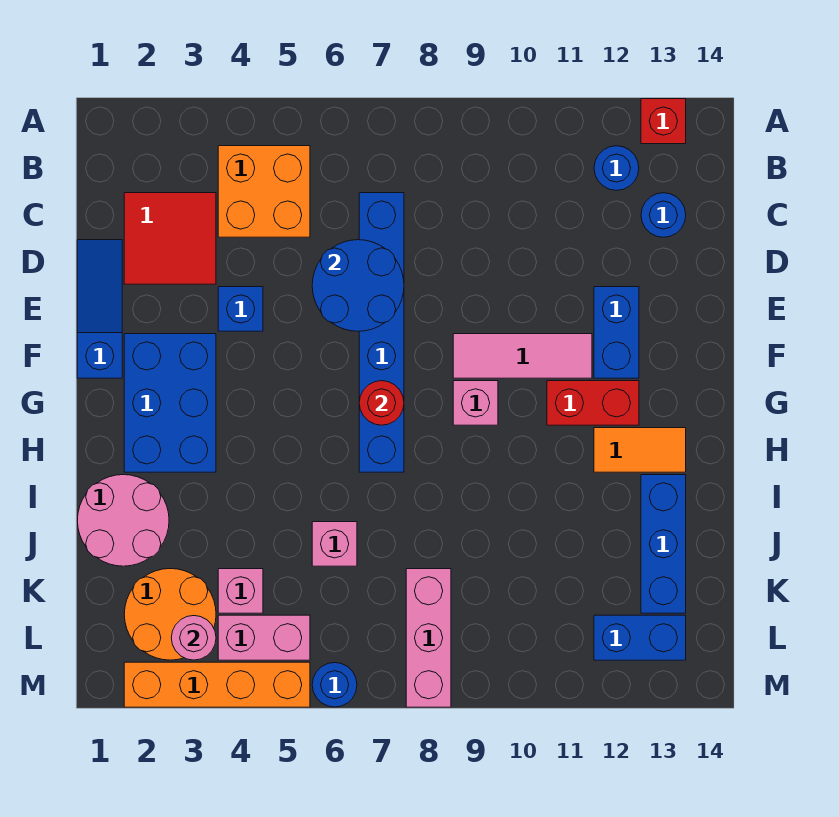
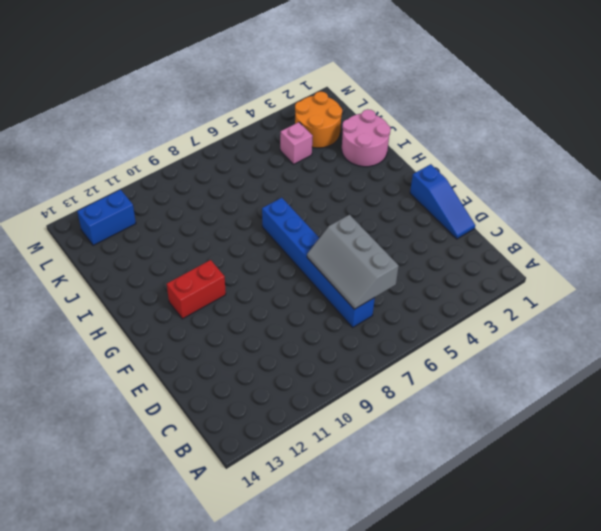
grey 2x3 slope [307,215,399,309] -> blue 2x2 round brick [312,240,404,331]
none -> red 1x1 brick [641,99,686,144]
none -> orange 2x2 brick [218,146,310,237]
none -> blue 1x1 round brick [594,146,639,190]

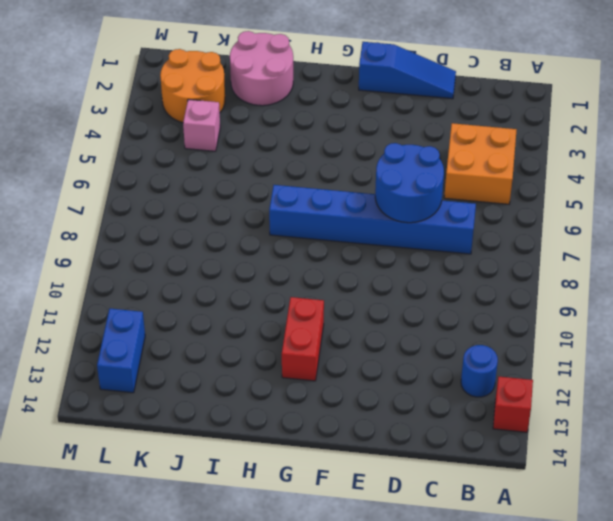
none -> red 2x2 tile [124,193,216,284]
none -> blue 1x1 round brick [641,193,686,237]
none -> blue 1x1 brick [218,287,263,331]

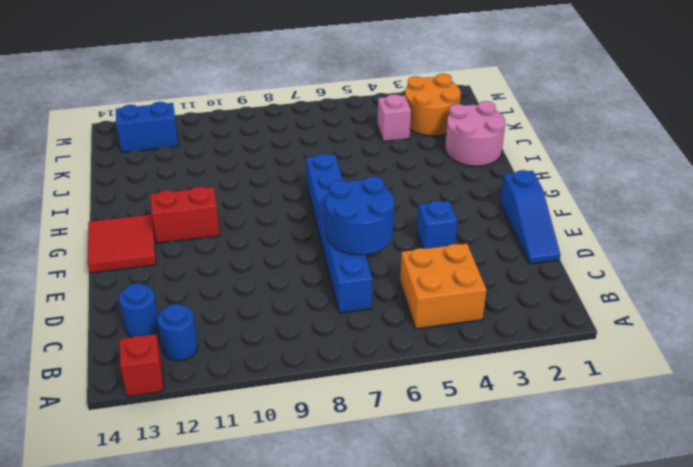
red 2x2 tile [88,214,156,273] -> red 2x2 tile moved to [124,193,216,284]
none -> blue 1x2 brick [594,287,639,378]
none -> blue 2x3 brick [124,334,216,472]
none -> pink 1x3 tile [453,334,592,378]

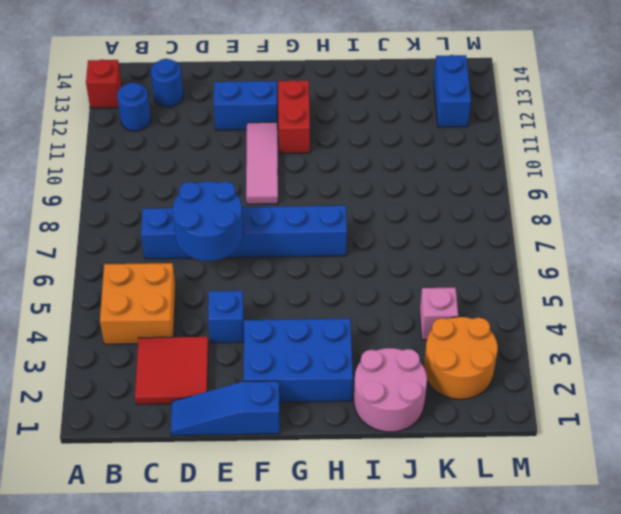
none -> pink 1x1 brick [453,381,498,425]
none -> orange 1x2 tile [594,428,686,472]
none -> blue 1x3 brick [641,475,686,613]

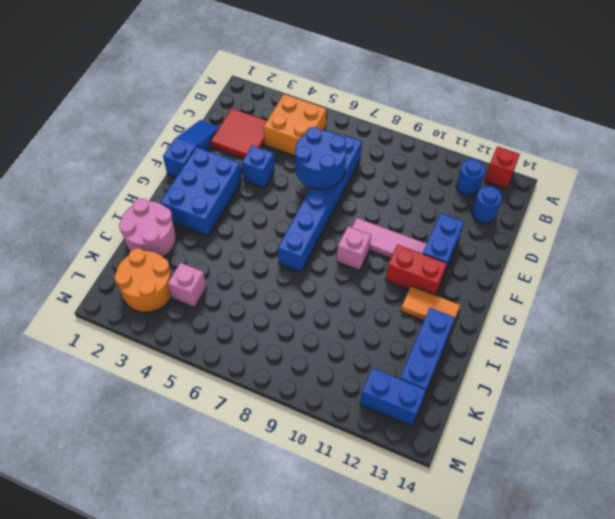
none -> pink 1x1 brick [312,522,357,566]
none -> pink 1x3 brick [406,569,451,707]
none -> pink 1x2 brick [218,615,310,660]

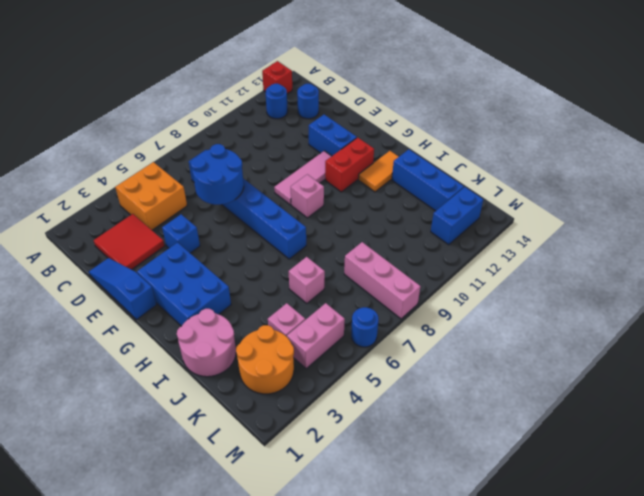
none -> orange 1x4 brick [124,662,310,707]
none -> red 1x1 round brick [359,381,404,425]
none -> pink 1x1 round brick [171,616,216,660]

